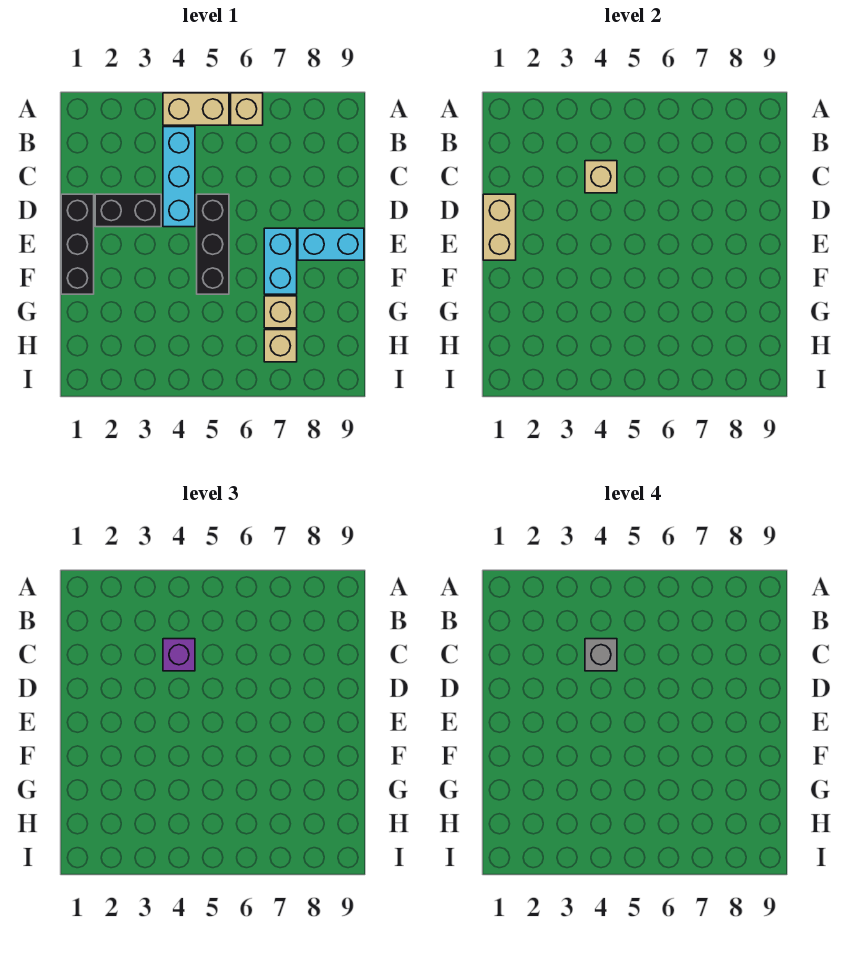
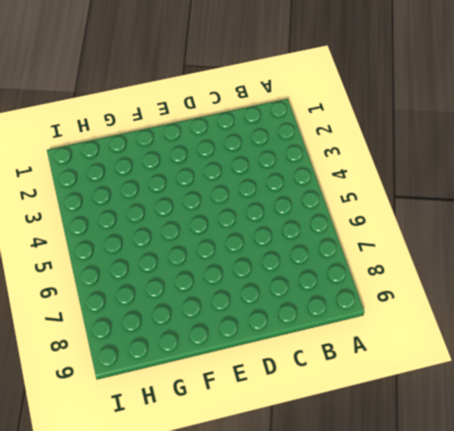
none -> tan 1x2 brick [163,93,229,125]
none -> tan 1x1 brick [231,93,263,125]
none -> cyan 1x3 brick [163,127,195,227]

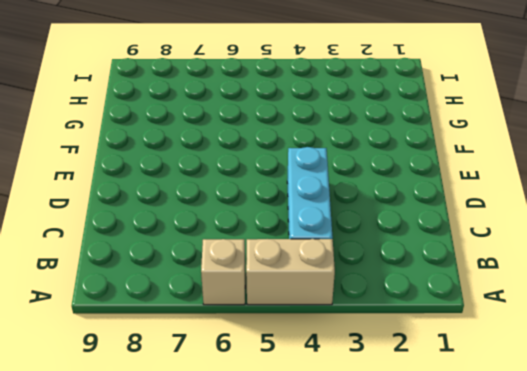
none -> black 1x3 brick [61,194,94,294]
none -> black 1x2 brick [95,194,161,227]
none -> black 1x3 brick [197,194,229,294]

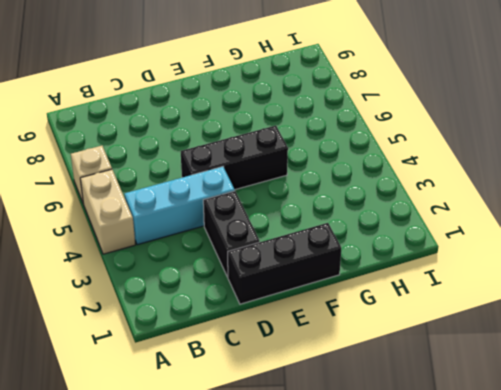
none -> cyan 1x2 brick [264,228,297,294]
none -> cyan 1x2 brick [298,228,364,260]
none -> tan 1x1 brick [264,296,297,328]

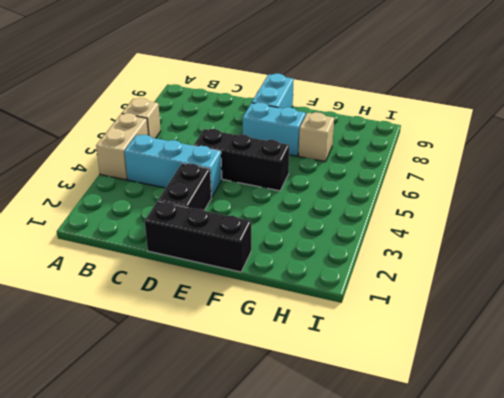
none -> tan 1x1 brick [264,330,297,362]
none -> tan 1x1 brick [585,161,617,193]
none -> tan 1x2 brick [483,194,516,260]

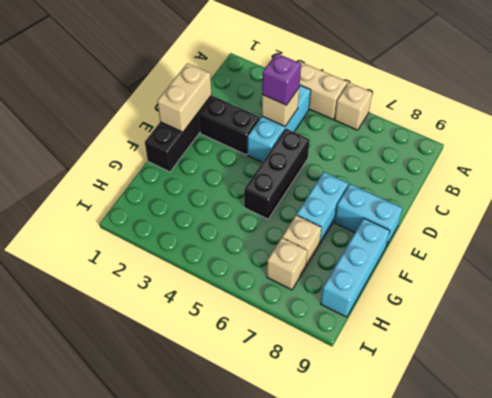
cyan 1x3 brick [321,218,390,317] -> none
none -> grey 1x1 brick [585,639,617,671]

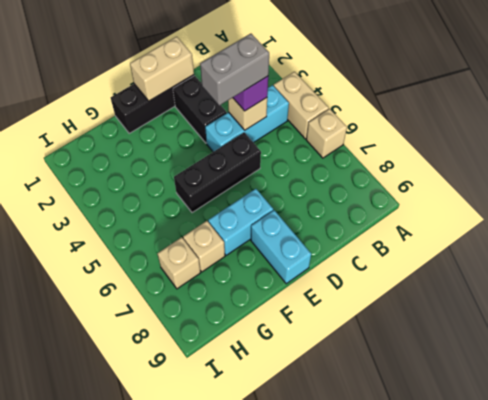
grey 1x2 brick [200,34,269,105] -> grey 1x1 brick [585,639,617,671]

